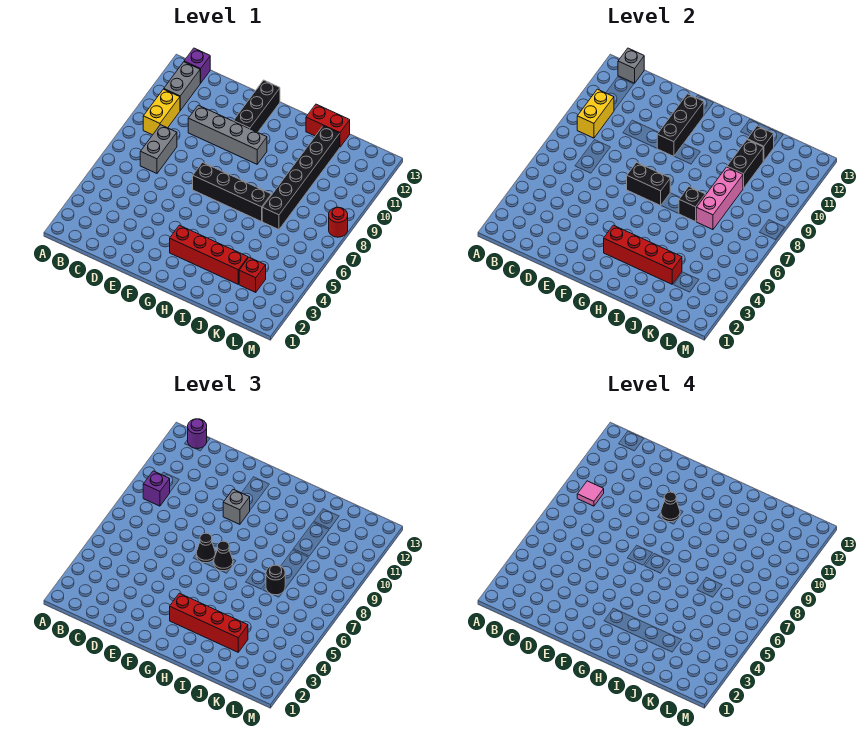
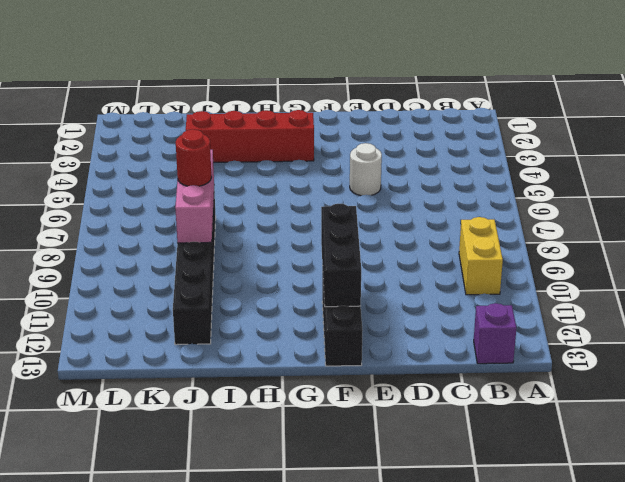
white 1x1 round brick [350,143,382,196] -> none
red 1x1 round brick [176,129,212,186] -> red 1x1 round brick moved to [329,207,348,237]
none -> grey 1x2 brick [164,62,200,110]
none -> grey 1x2 brick [140,125,177,173]
none -> grey 1x4 brick [188,105,267,164]
none -> black 1x4 brick [193,162,271,222]

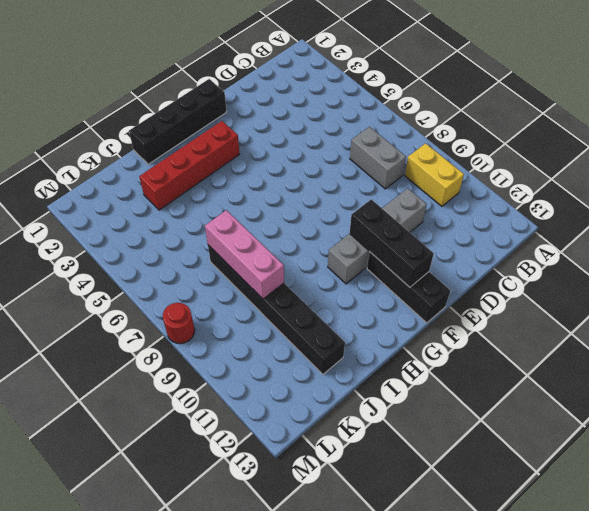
black 1x4 brick [129,79,227,164] -> black 1x4 brick moved to [193,162,271,222]
none -> grey 1x2 brick [164,62,200,110]
none -> purple 1x1 brick [184,48,210,83]
none -> red 1x2 brick [306,104,350,147]
none -> red 1x1 brick [239,257,266,292]

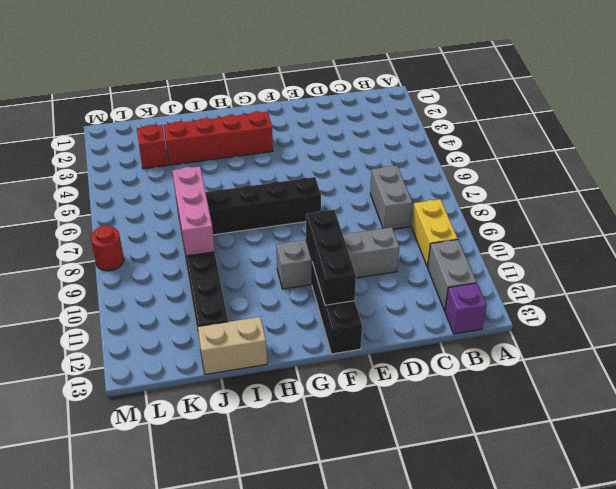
tan 1x2 brick [198,317,267,375] -> red 1x2 brick [306,104,350,147]
none -> yellow 1x2 brick [577,89,614,138]
none -> grey 1x1 brick [618,48,644,83]
none -> black 1x2 brick [627,162,670,205]
none -> red 1x4 brick [604,225,682,284]

